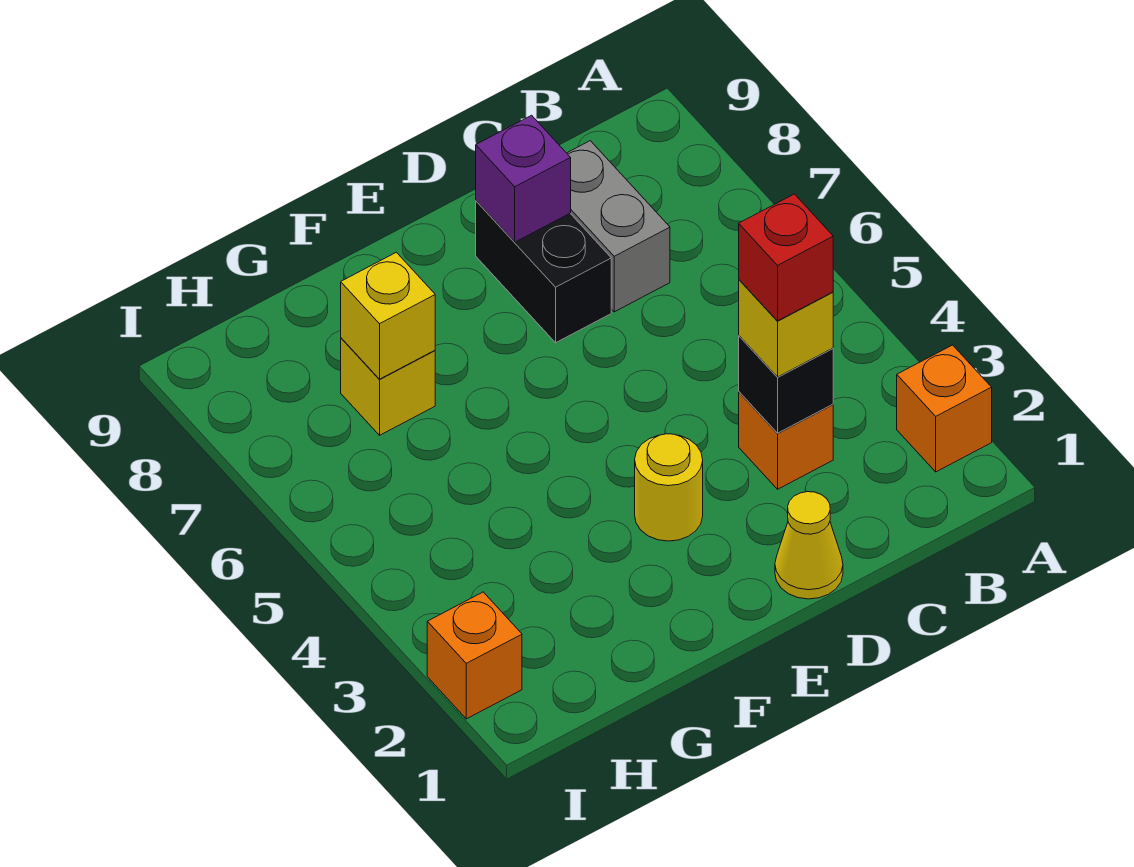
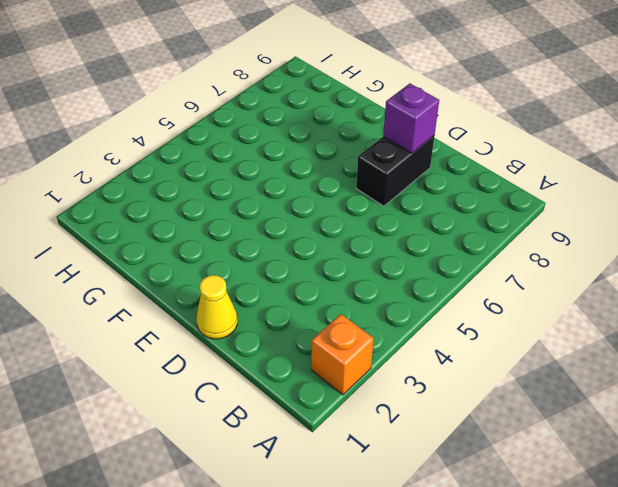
none -> orange 1x1 brick [739,392,833,489]
none -> grey 1x2 brick [567,141,670,312]
none -> yellow 1x1 round brick [635,434,703,541]

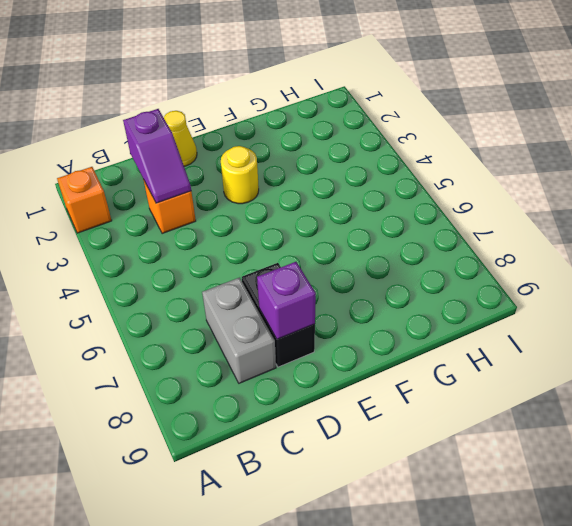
purple 1x2 slope [123,109,191,203] -> black 1x1 brick [739,336,833,433]
none -> yellow 1x1 brick [341,338,435,435]
none -> orange 1x1 brick [427,592,522,719]
none -> yellow 1x1 brick [341,252,435,379]

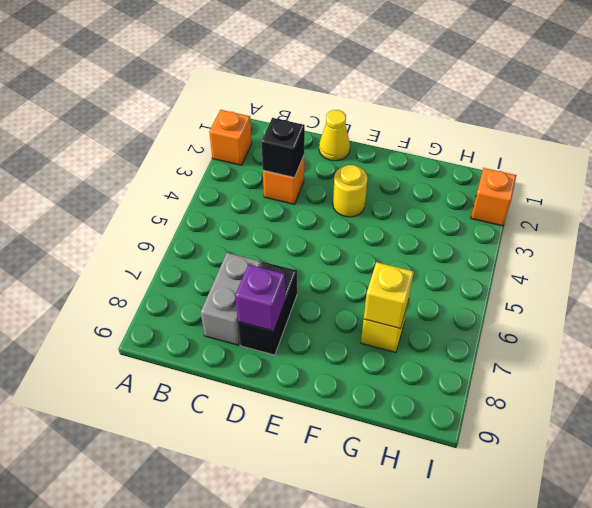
none -> yellow 1x1 brick [739,280,833,377]
none -> red 1x1 brick [739,194,833,321]

